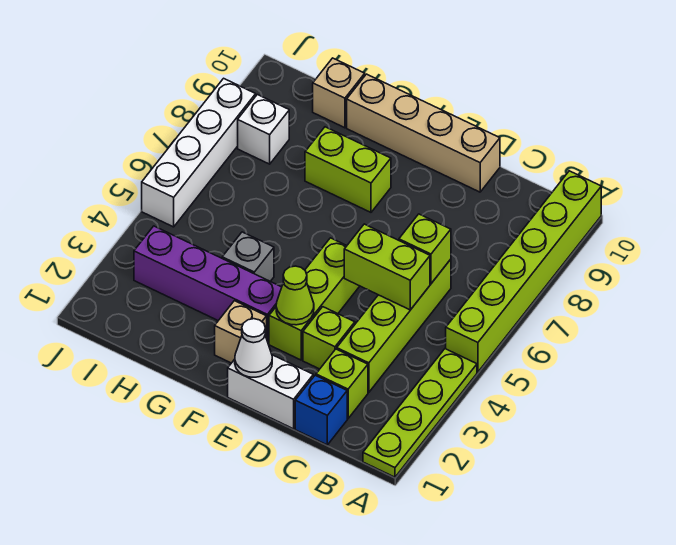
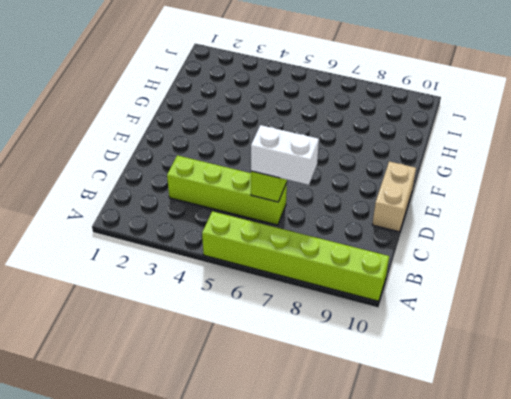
white 1x2 brick [251,125,319,185] -> white 1x2 brick turned to [228,355,313,429]
tan 1x2 brick [372,161,416,232] -> tan 1x4 brick [347,74,500,192]
none -> lime 1x4 plate [363,349,477,477]
none -> blue 1x1 brick [295,375,347,445]
none -> lime 1x1 brick [316,349,368,419]

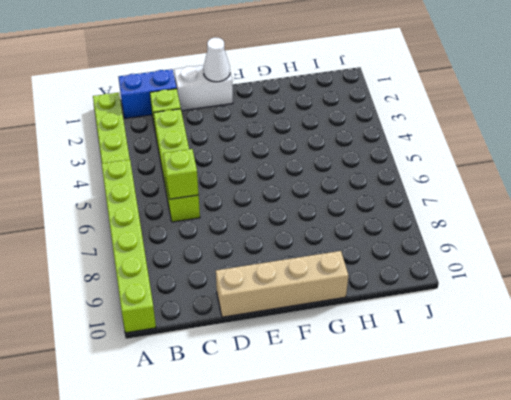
blue 1x2 brick [118,69,177,118] -> blue 1x1 brick [295,375,347,445]
none -> lime 1x1 brick [303,307,355,369]
none -> lime 1x3 brick [269,238,360,360]
none -> tan 1x1 brick [215,301,267,363]

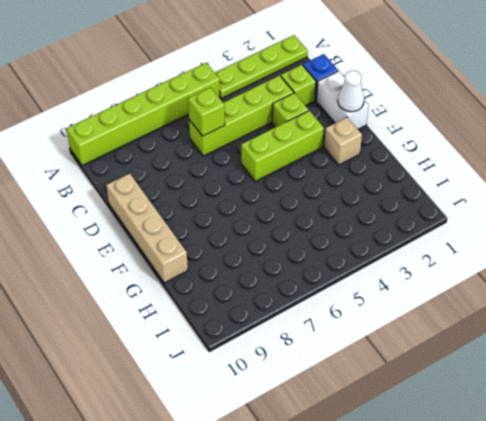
none -> purple 1x4 brick [134,226,282,343]
none -> lime 1x2 brick [305,127,391,212]
none -> grey 1x1 brick [222,232,274,281]

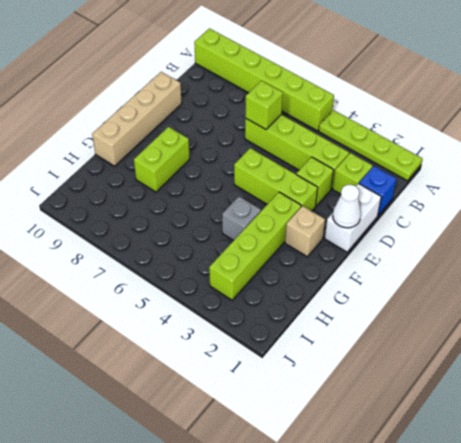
lime 1x4 brick [209,192,301,300] -> purple 1x4 brick [134,226,282,343]
none -> tan 1x1 brick [313,58,365,128]
none -> white 1x1 brick [238,95,289,164]
none -> white 1x4 brick [142,78,256,227]

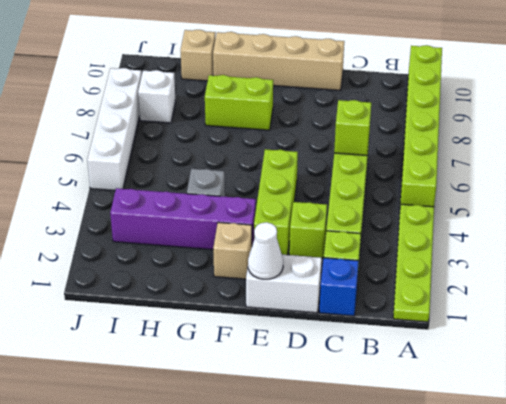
none -> lime 1x2 brick [344,224,430,310]
none -> lime 1x1 cone [276,266,314,325]

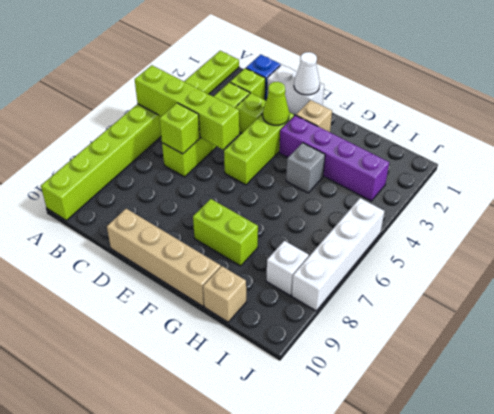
lime 1x4 brick [135,65,239,150] -> lime 1x2 brick [344,224,430,310]

